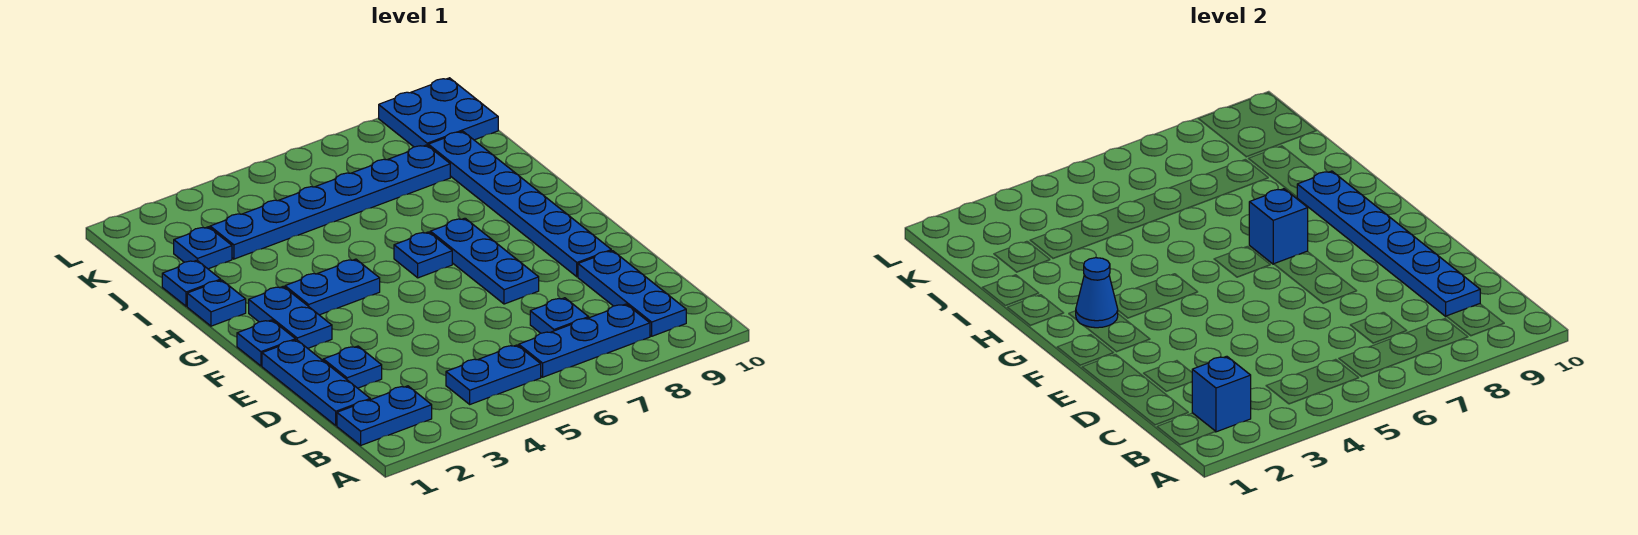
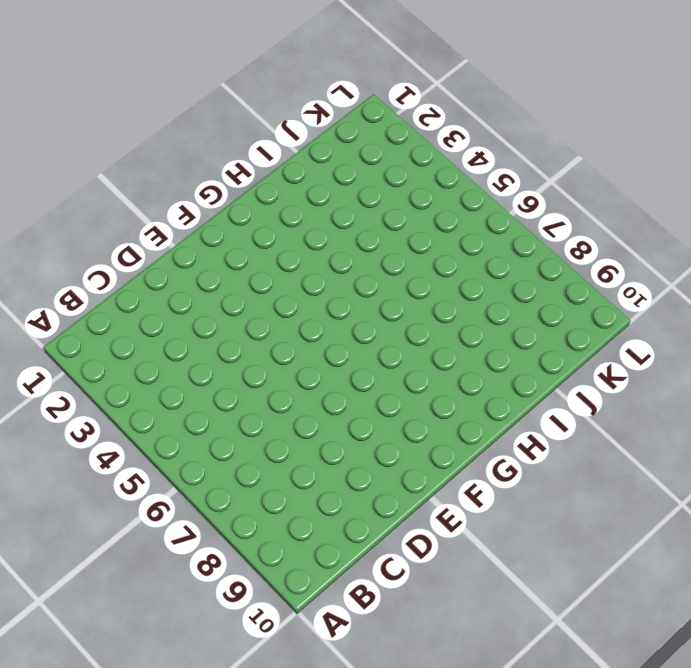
none -> blue 1x2 plate [337,386,432,445]
none -> blue 1x2 plate [446,345,541,404]
none -> blue 1x3 plate [519,304,650,377]

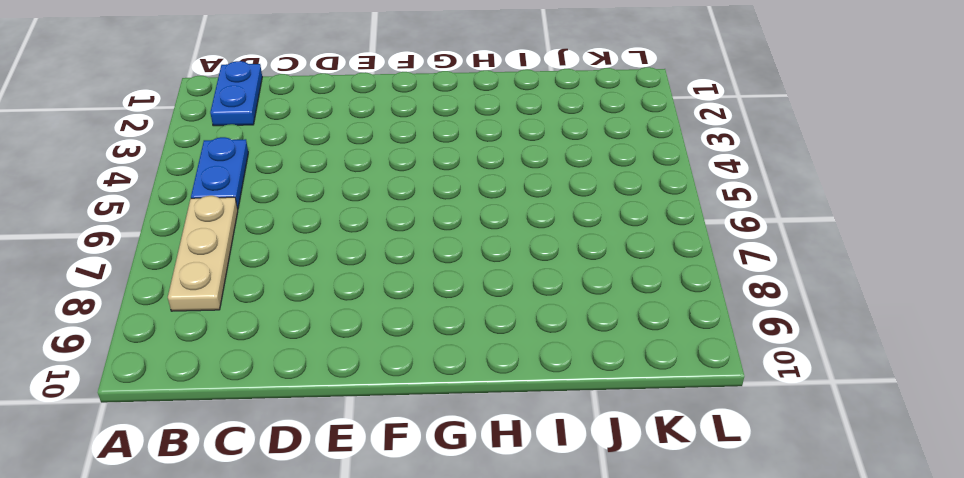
tan 1x3 plate [168,196,238,311] -> blue 1x3 plate [519,304,650,377]
none -> blue 1x3 plate [578,251,686,336]
none -> blue 1x3 plate [262,340,370,425]
none -> blue 1x1 plate [530,298,589,333]

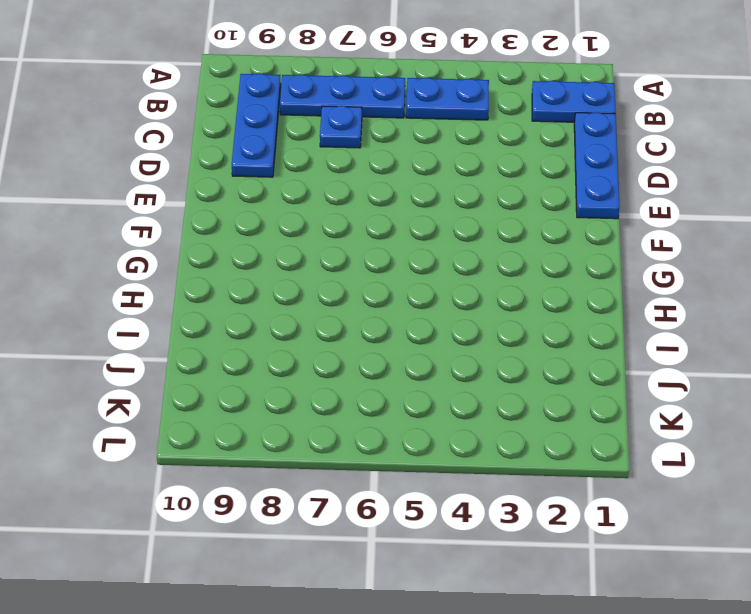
none -> blue 1x1 plate [323,346,382,388]
none -> blue 1x3 plate [430,218,539,304]
none -> blue 1x6 plate [428,131,611,277]

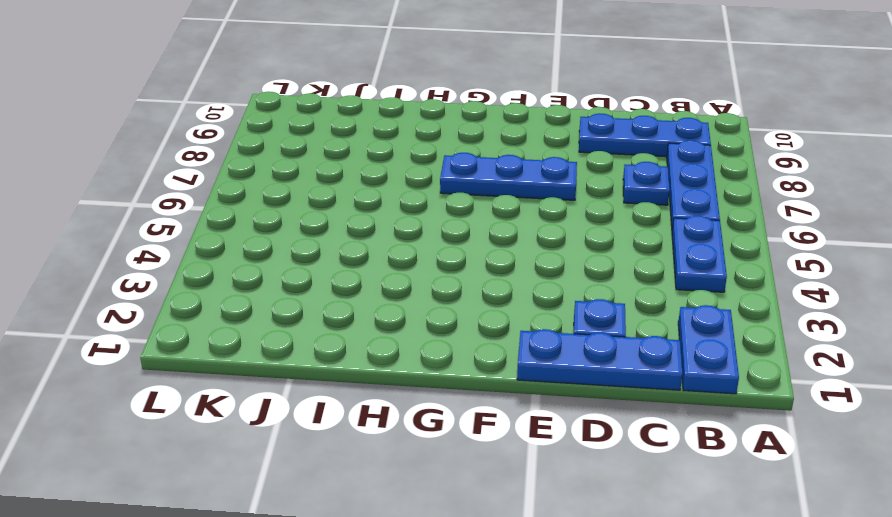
none -> blue 1x6 plate [428,131,611,277]
none -> blue 1x1 plate [237,320,296,366]
none -> blue 1x2 plate [249,287,332,348]

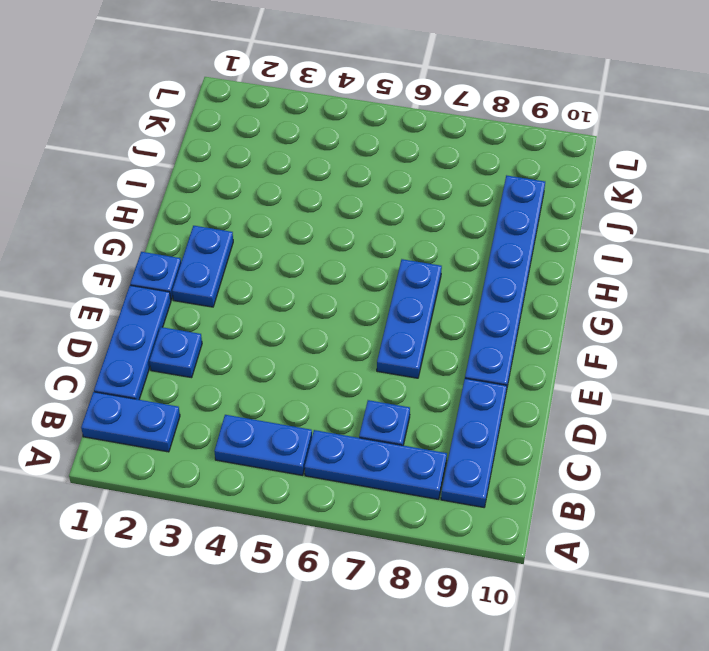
none -> blue 1x2 plate [285,259,380,315]
none -> blue 1x1 plate [394,232,452,278]
none -> blue 1x1 plate [187,280,246,326]

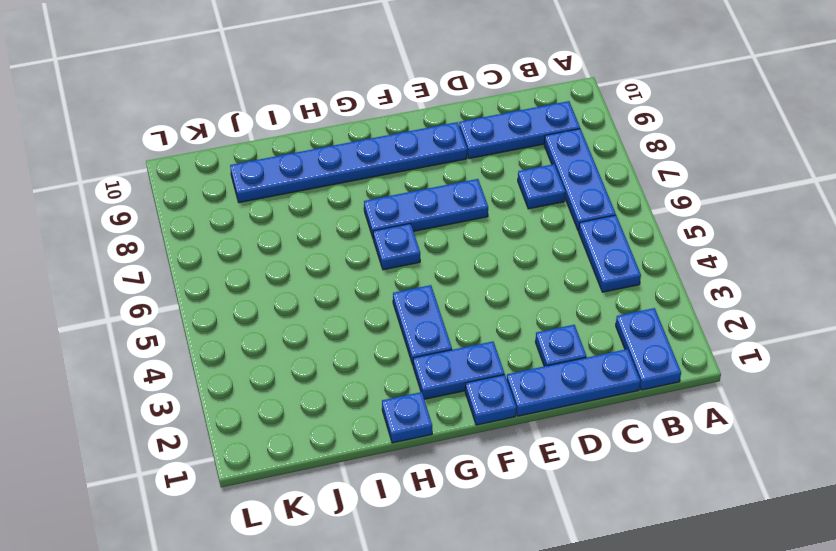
none -> blue 1x1 plate [162,260,221,306]
none -> blue 1x1 plate [174,227,232,269]
none -> blue 1x6 plate [210,145,450,259]

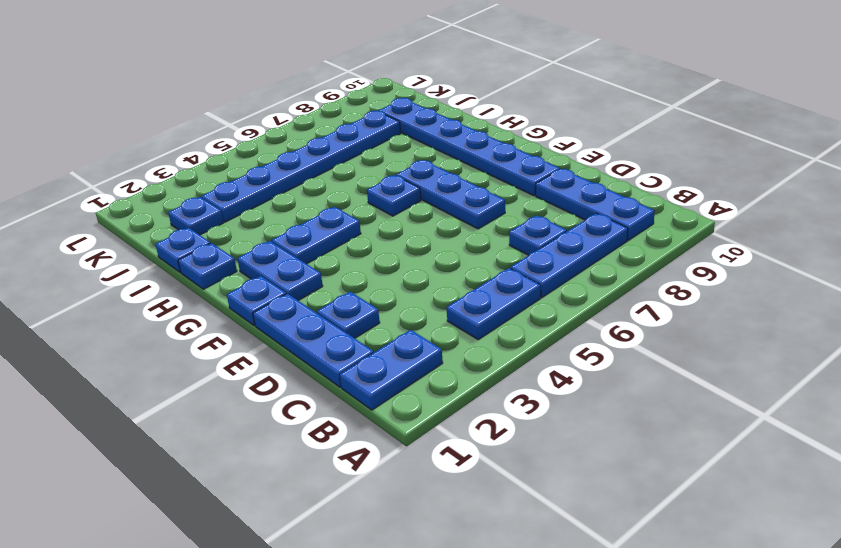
none -> blue 2x2 plate [379,78,498,147]
none -> blue 1x1 brick [1192,356,1251,432]
none -> blue 1x6 plate [1297,171,1480,316]

